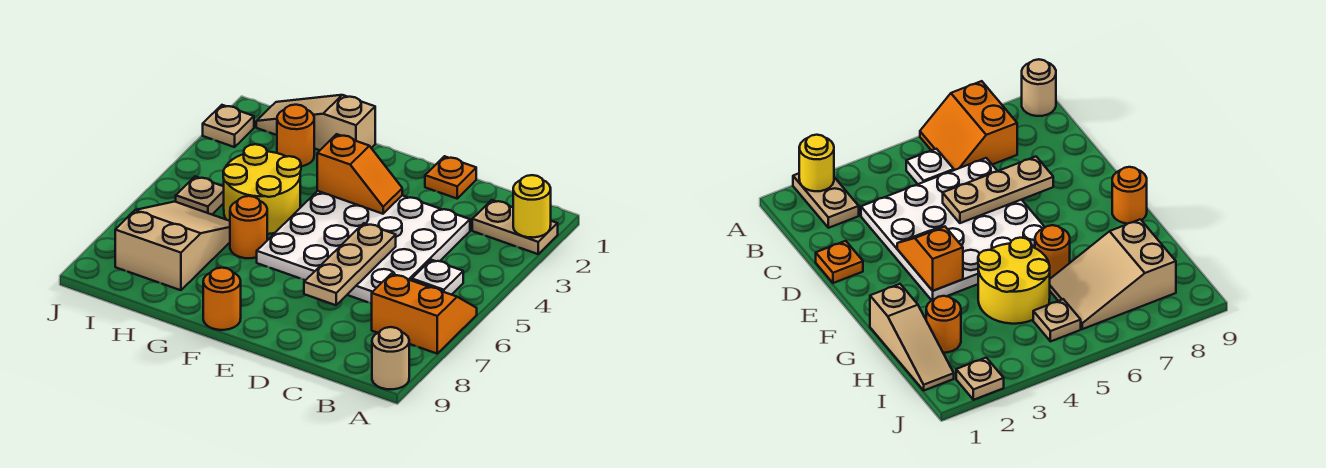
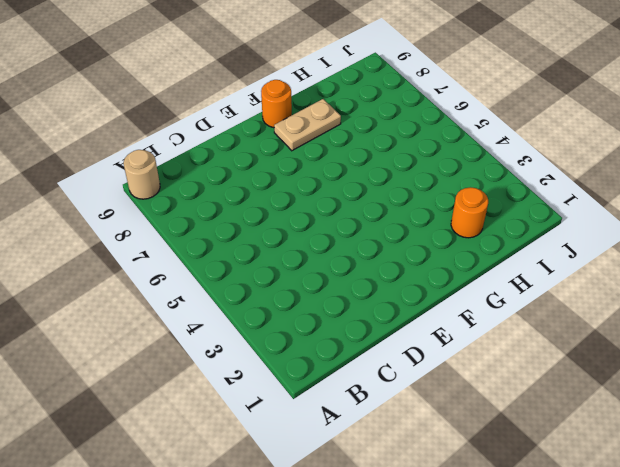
tan 1x2 plate [274,99,341,151] -> tan 1x2 plate moved to [472,200,558,254]
none -> orange 2x2 slope [372,274,477,354]
none -> white 1x1 plate [412,260,463,295]
none -> white 4x4 plate [257,191,470,304]

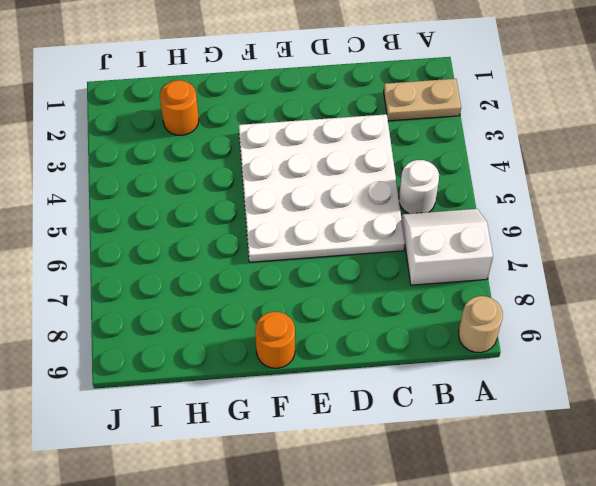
white 2x2 slope [401,209,493,285] -> orange 2x2 slope [372,274,477,354]
white 1x1 round brick [399,160,439,214] -> white 1x1 plate [412,260,463,295]
none -> orange 1x1 plate [425,156,476,199]
none -> tan 1x3 slope [256,95,375,150]
none -> yellow 2x2 round brick [223,144,301,234]

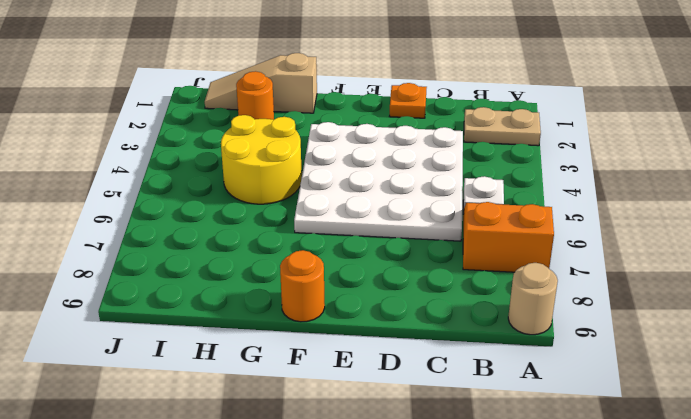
none -> orange 1x1 round brick [230,196,267,258]
none -> tan 2x3 slope [115,202,230,290]
none -> tan 1x1 plate [176,176,224,214]

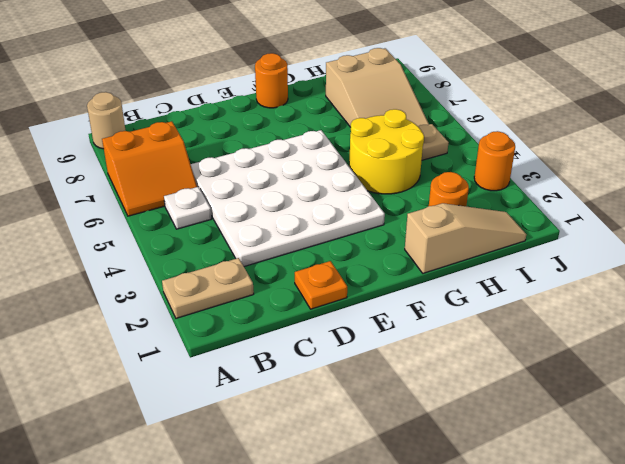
orange 1x1 round brick [474,131,515,191] -> orange 1x1 round brick moved to [230,196,267,258]
none -> tan 1x1 plate [203,105,254,147]
none -> yellow 1x1 round brick [513,175,551,238]
none -> tan 1x3 plate [304,223,396,305]

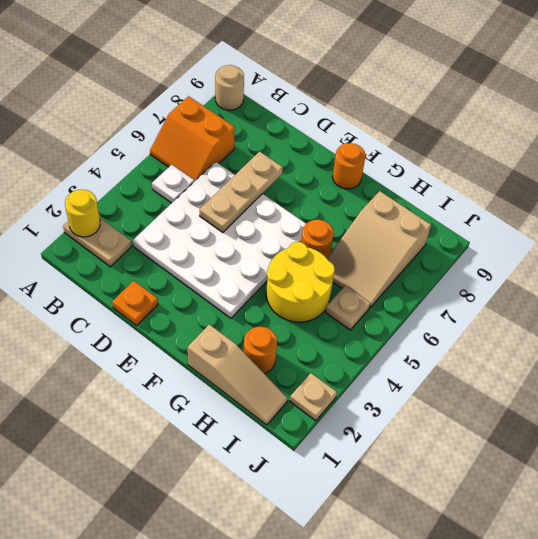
none -> orange 1x2 slope [317,134,402,214]

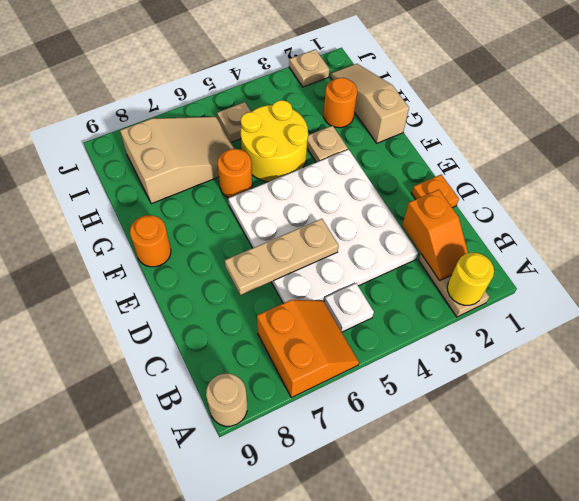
orange 1x2 slope [402,190,468,281] -> orange 1x2 slope moved to [317,134,402,214]
tan 1x1 plate [307,126,348,162] -> none

